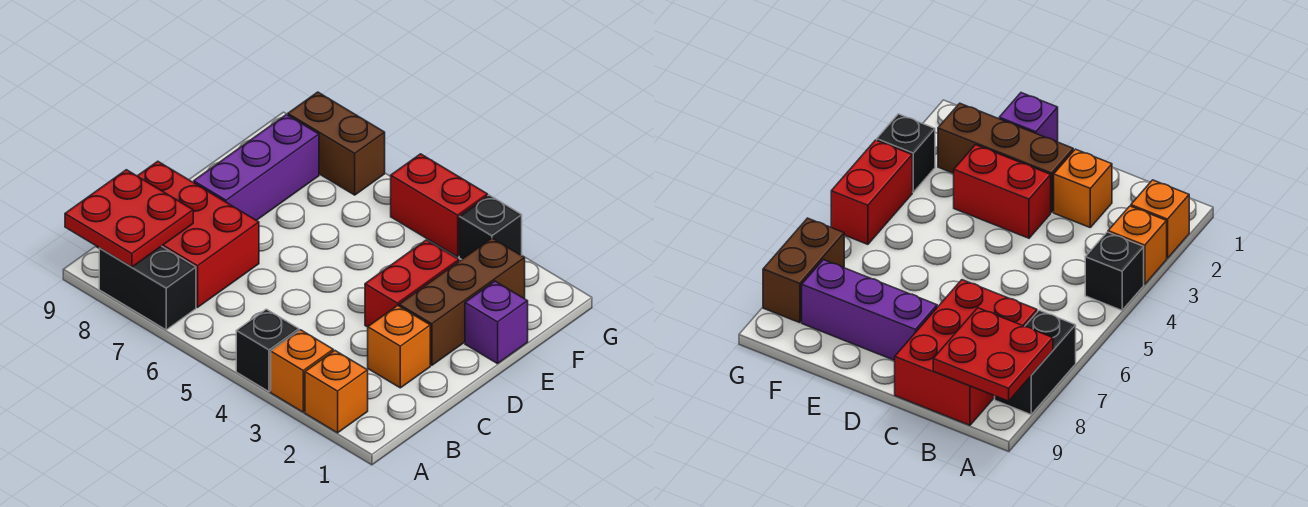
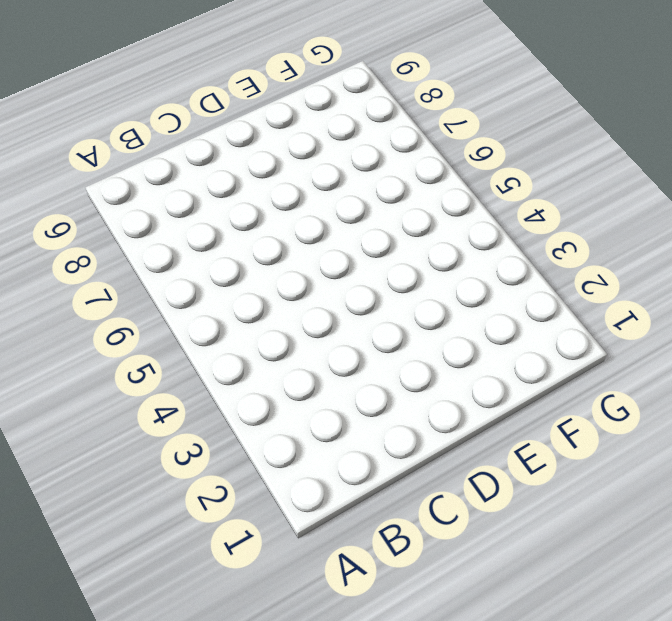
none -> orange 1x1 brick [305,351,368,433]
none -> orange 1x1 brick [271,330,333,412]
none -> black 1x1 brick [236,309,299,392]

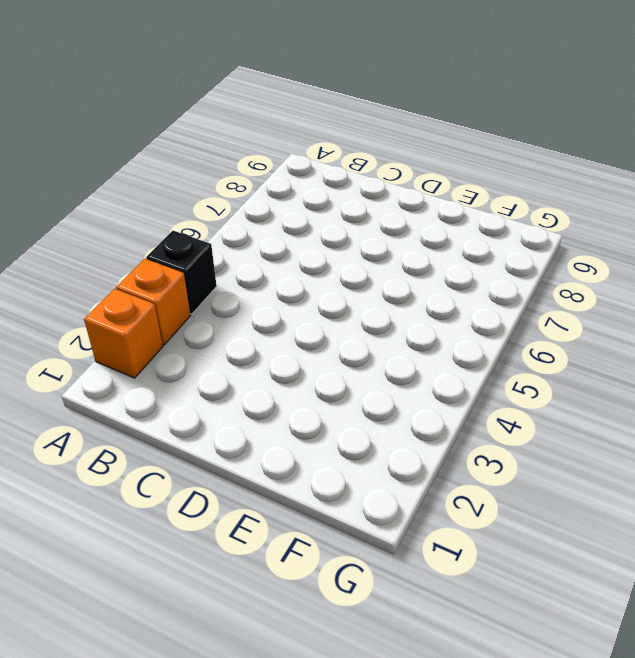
none -> black 1x2 brick [99,246,196,330]
none -> red 2x3 brick [96,161,259,307]
none -> orange 1x1 brick [368,306,430,388]

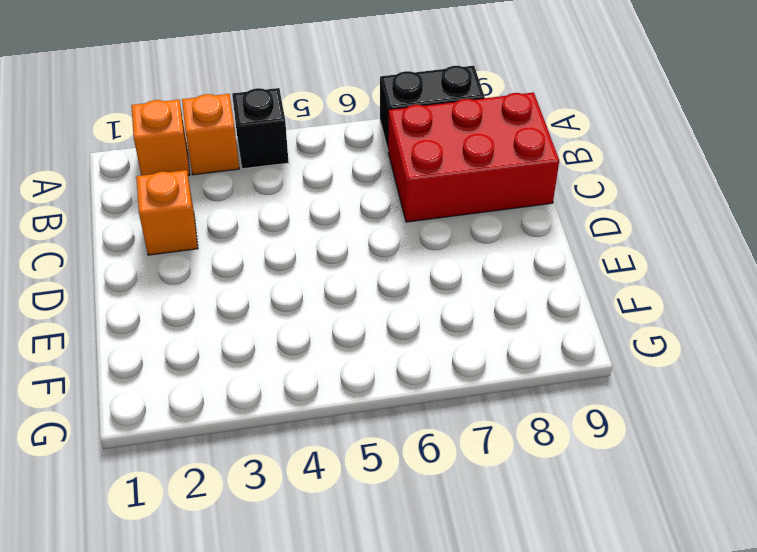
none -> brown 1x3 brick [399,238,525,365]
none -> red 1x2 brick [365,240,459,327]
none -> purple 1x3 brick [194,115,319,220]

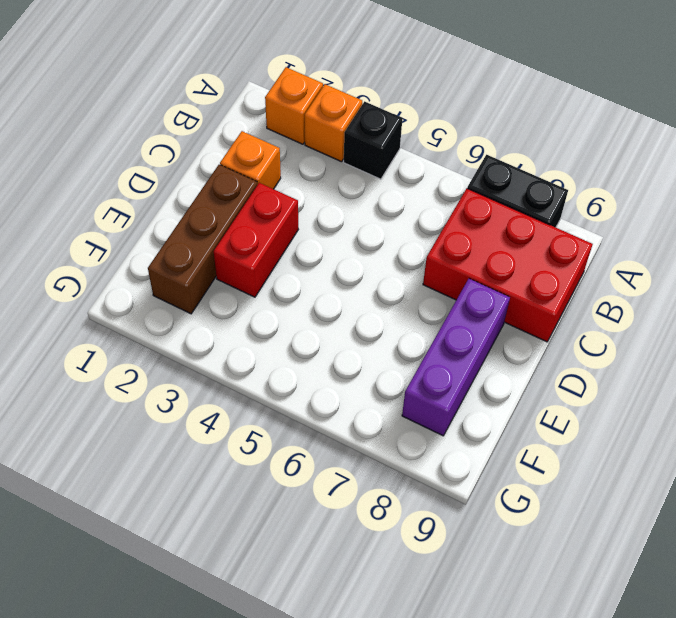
none -> purple 1x1 brick [465,281,528,364]
none -> black 1x1 brick [459,195,522,260]
none -> red 1x2 brick [391,154,488,257]

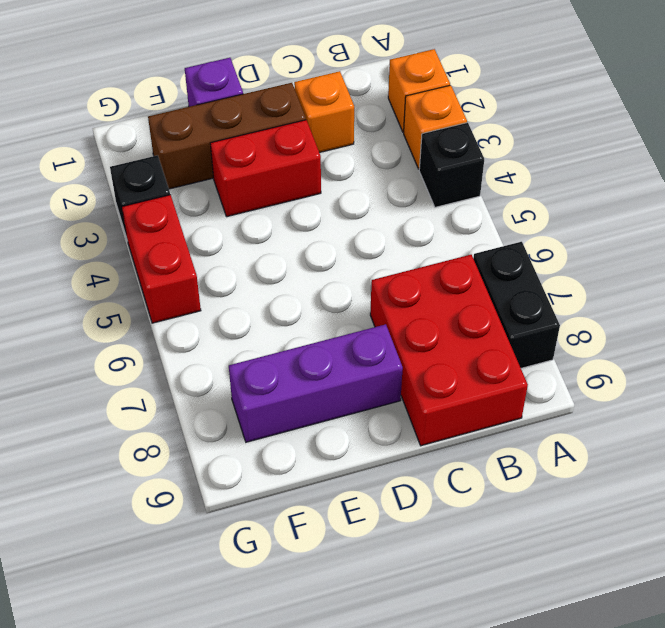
none -> brown 1x2 brick [288,92,385,195]
none -> red 2x2 plate [65,170,193,267]

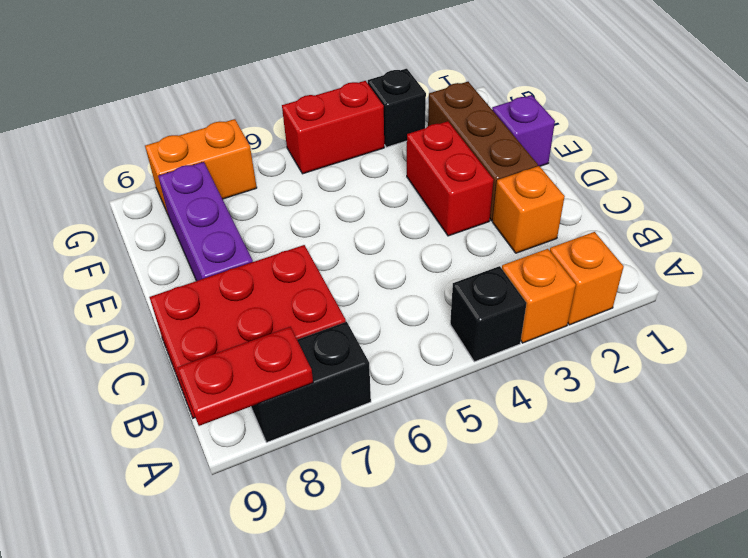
red 1x2 plate [177,327,313,426] -> red 2x2 plate [65,170,193,267]
orange 1x2 brick [145,119,257,214] -> brown 1x2 brick [288,92,385,195]

